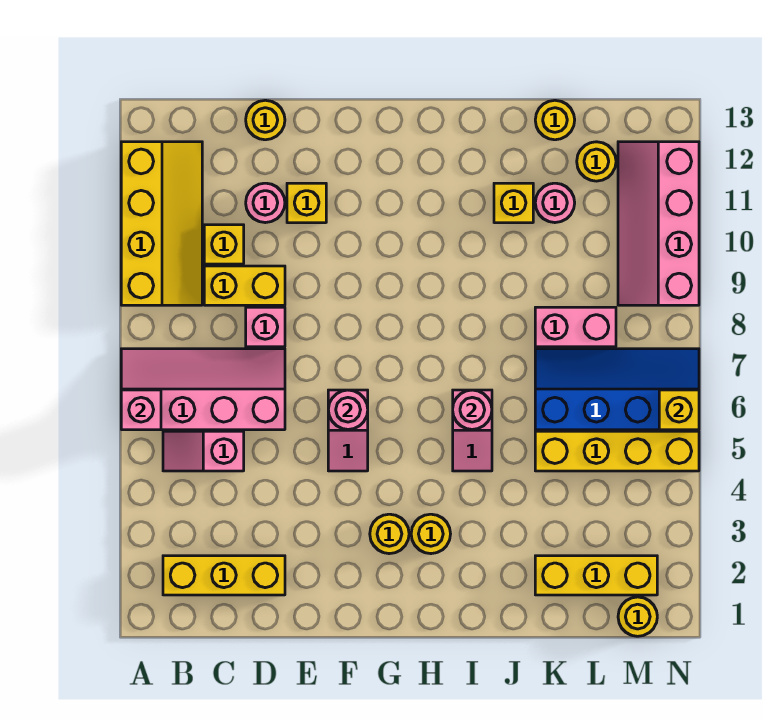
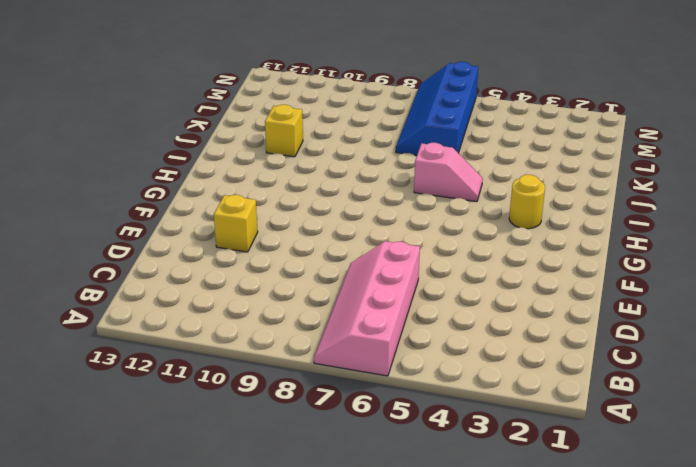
none -> yellow 2x4 slope [121,142,202,305]
none -> yellow 1x3 brick [163,556,285,595]
none -> pink 1x2 slope [163,431,244,471]

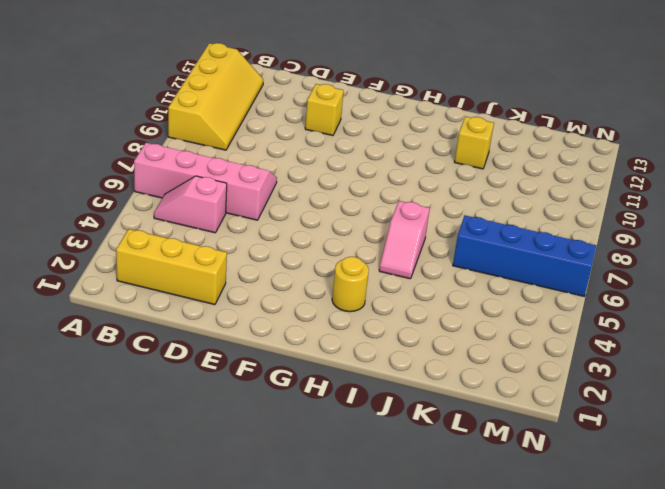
none -> yellow 1x2 brick [204,266,285,305]
none -> yellow 1x1 brick [204,225,244,264]
none -> pink 1x1 brick [246,307,285,347]

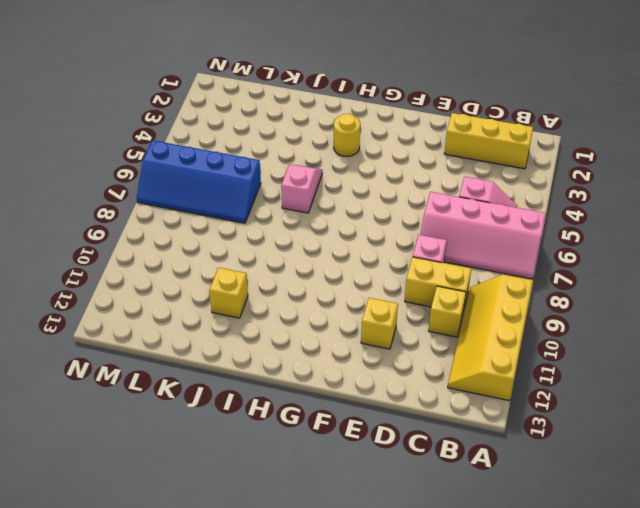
none -> pink 1x1 round brick [246,183,285,223]
none -> yellow 1x1 round brick [246,100,285,140]
none -> pink 1x2 slope [328,390,368,471]

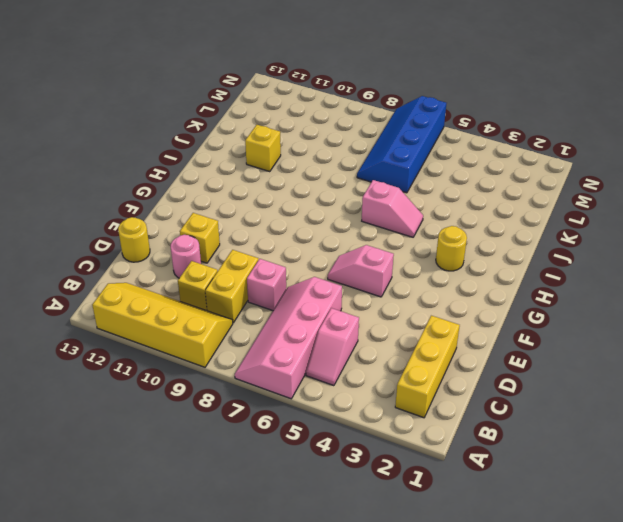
pink 1x2 slope [328,245,394,297] -> pink 1x2 slope turned to [328,390,368,471]
none -> yellow 1x1 round brick [370,514,409,554]
none -> yellow 1x3 brick [535,556,657,595]
none -> yellow 1x4 brick [535,431,699,471]

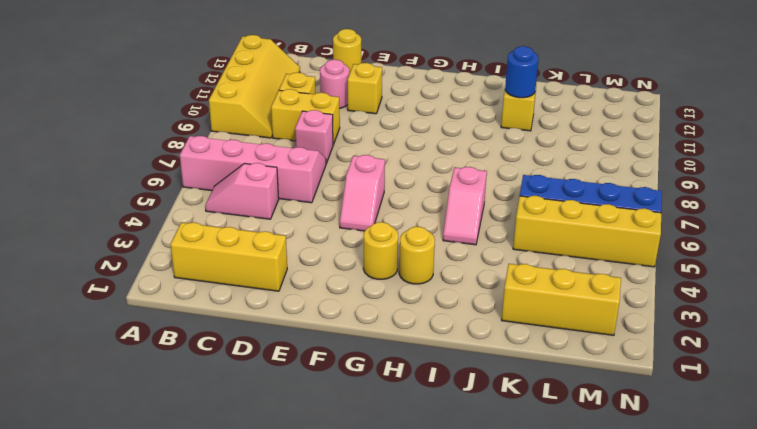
blue 1x1 round brick [505,46,538,98] -> none
none -> pink 1x2 brick [535,307,616,347]
none -> pink 1x1 round brick [535,183,575,223]
none -> yellow 1x1 round brick [535,100,575,140]

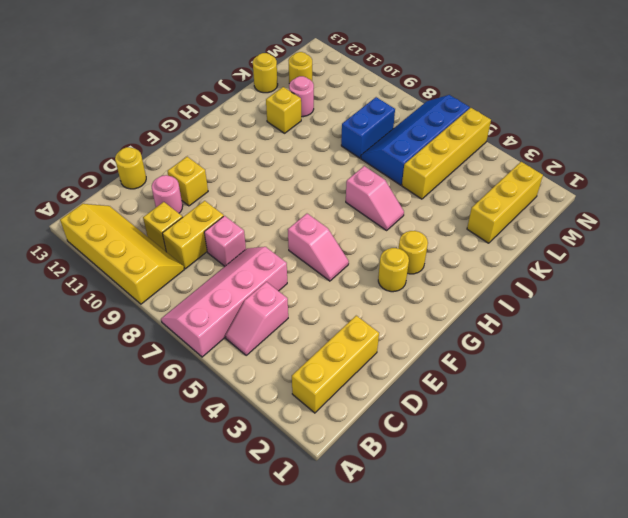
blue 1x2 brick [341,97,395,158] -> pink 1x2 brick [535,307,616,347]
none -> yellow 1x1 round brick [618,597,657,636]
none -> pink 2x4 slope [618,142,699,305]
none -> pink 1x1 brick [121,390,161,430]

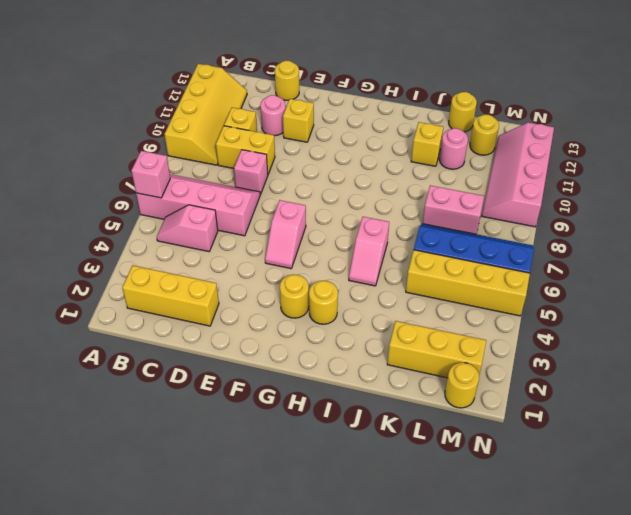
none -> pink 1x1 round brick [328,390,368,429]
none -> pink 1x1 round brick [453,390,492,429]
none -> yellow 1x1 brick [659,390,699,430]

